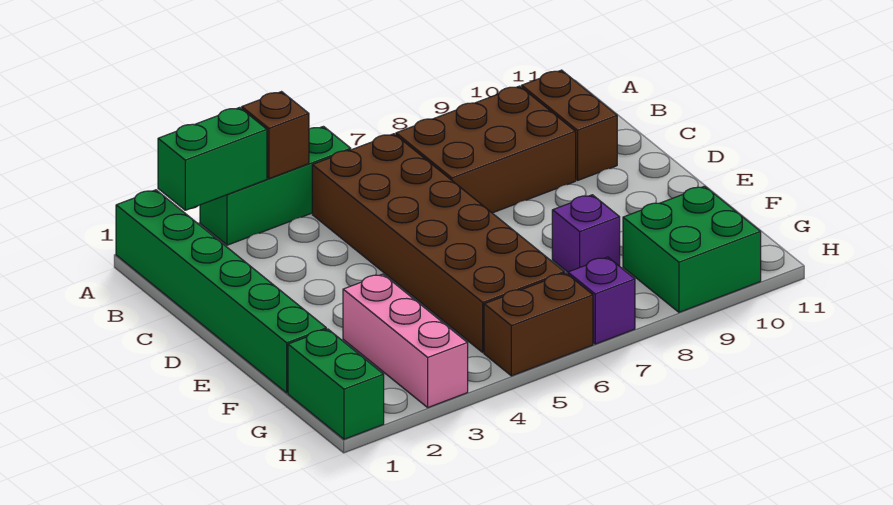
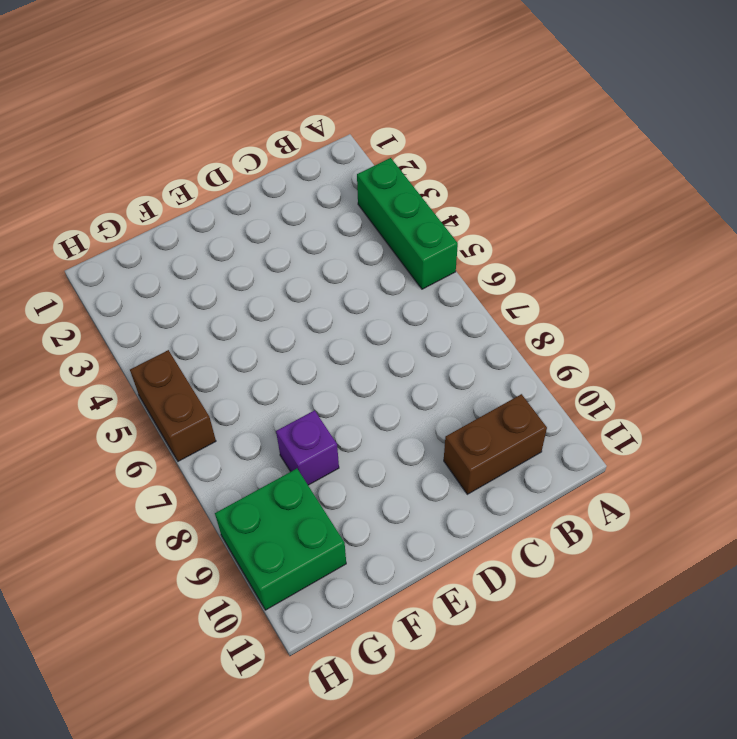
none -> green 1x6 brick [116,190,326,393]
none -> brown 2x6 brick [312,134,565,353]
none -> brown 2x3 brick [396,86,576,213]

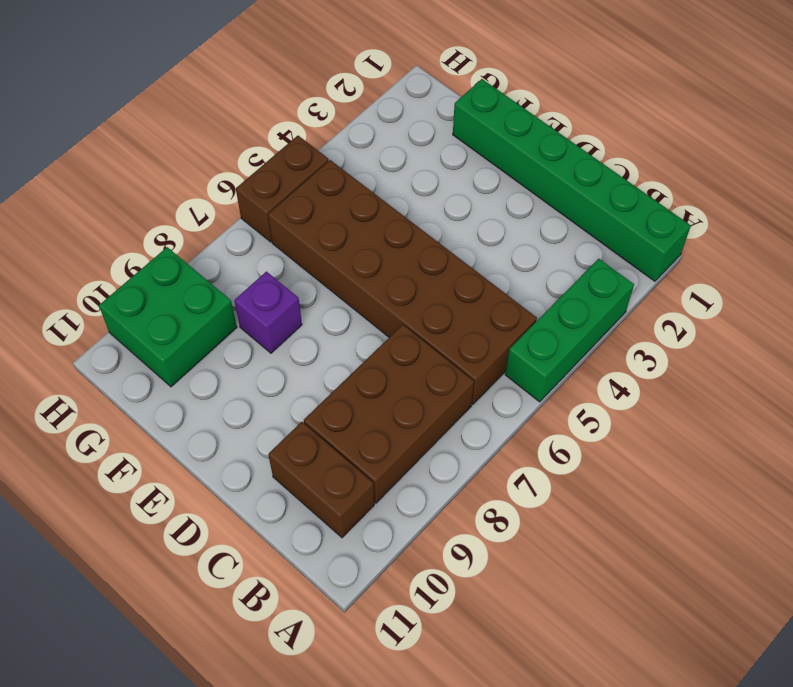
none -> pink 1x3 brick [343,274,468,407]
none -> green 1x2 brick [288,329,384,439]
none -> purple 1x1 brick [568,257,635,344]

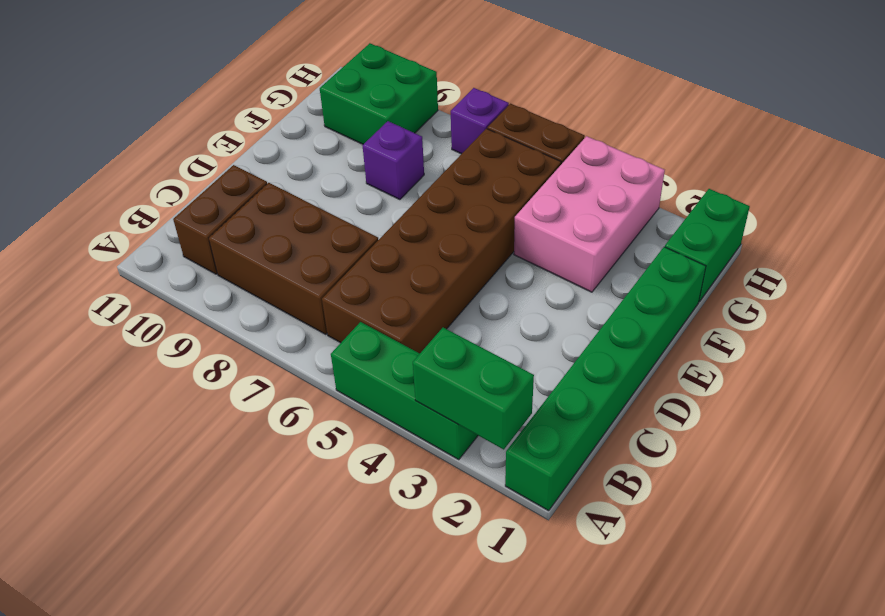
pink 2x3 brick [514,136,665,292] -> pink 1x3 brick [343,274,468,407]
none -> brown 1x1 brick [242,92,309,179]

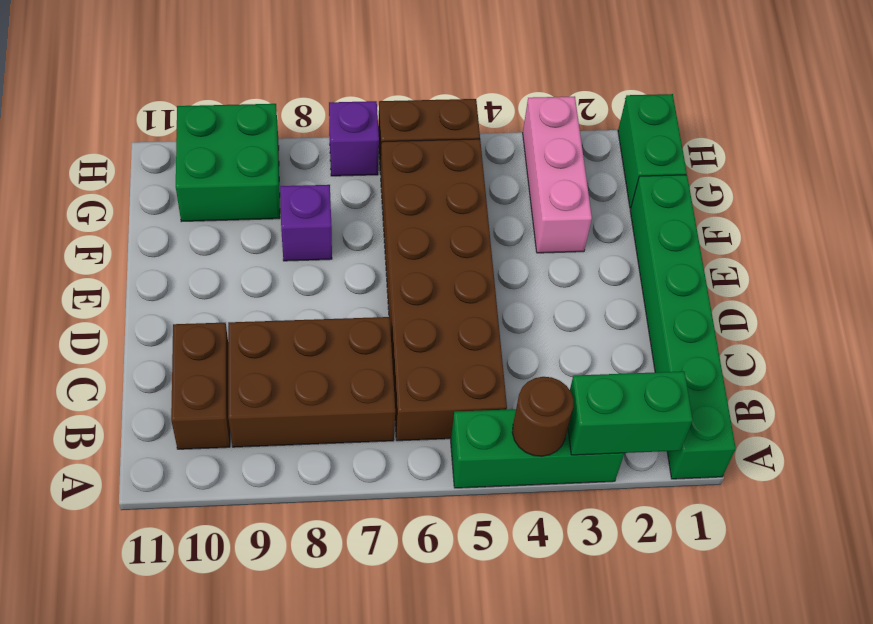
brown 1x1 round brick [512,377,574,456] -> brown 1x1 brick [242,92,309,179]

